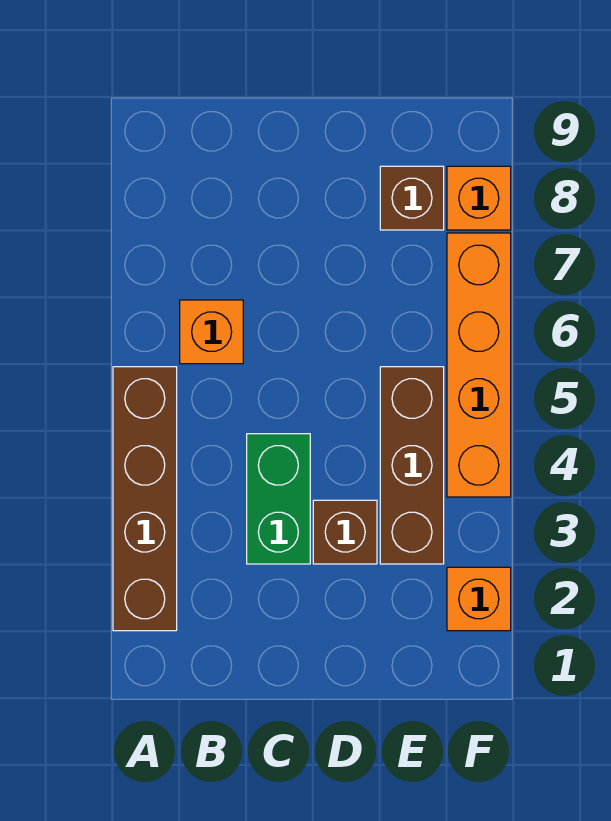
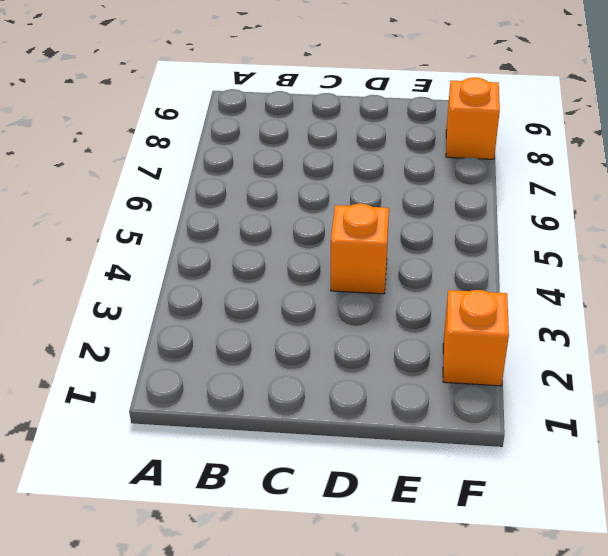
orange 1x1 brick [331,204,389,294] -> orange 1x1 brick moved to [180,300,243,364]
none -> brown 1x4 brick [113,367,177,631]
none -> green 1x2 brick [247,434,310,564]

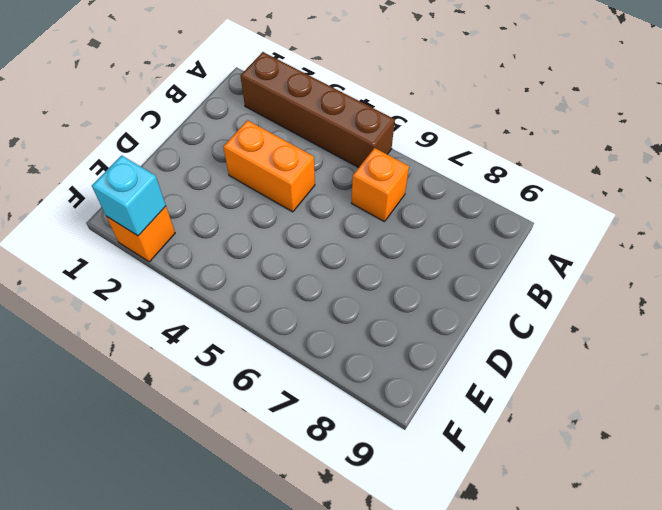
orange 1x2 brick [223,120,315,212] -> green 1x2 brick [247,434,310,564]
cyan 1x1 brick [92,155,166,236] -> none
none -> brown 1x1 brick [313,500,377,564]
none -> brown 1x3 brick [380,367,444,564]

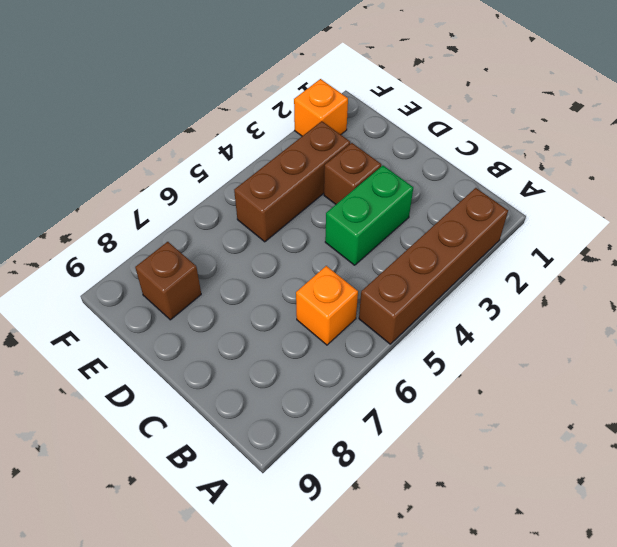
none -> orange 1x4 brick [447,233,511,497]
none -> orange 1x1 brick [447,166,511,230]

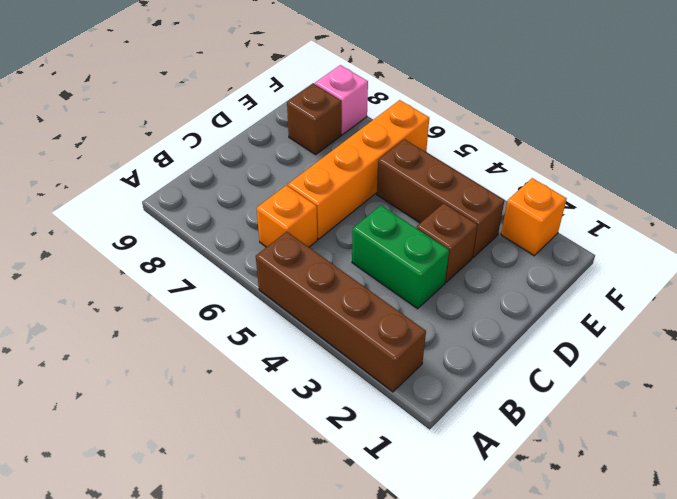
orange 1x4 brick [288,100,429,239] -> orange 1x4 brick turned to [447,233,511,497]
pink 1x1 brick [315,65,368,135] -> orange 1x1 brick [447,166,511,230]

